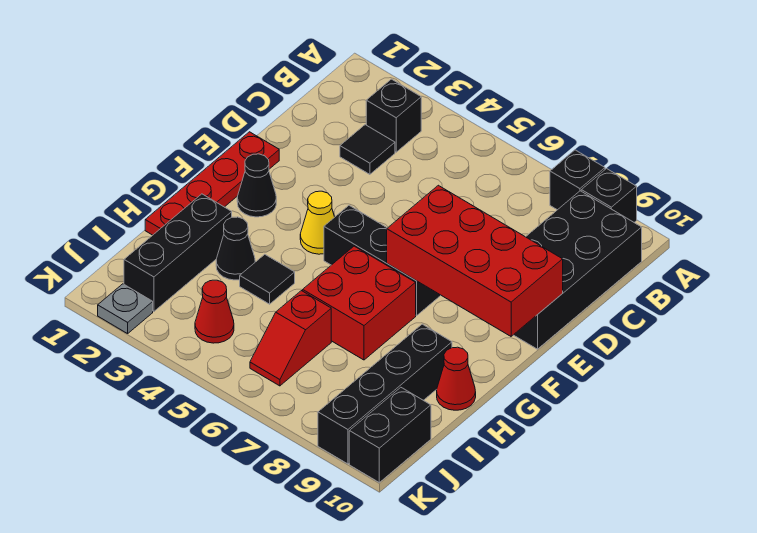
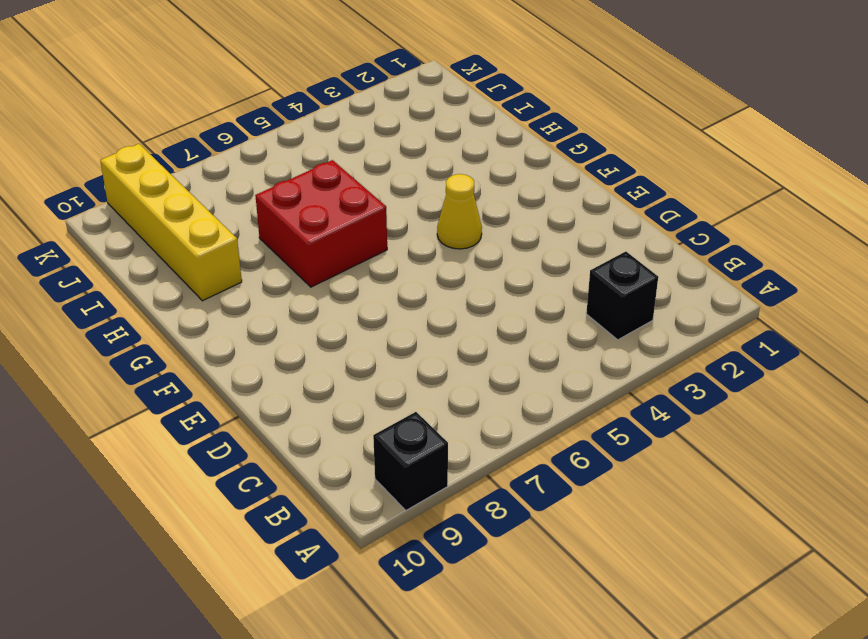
yellow 1x4 brick [100,144,242,301] -> black 1x4 brick [318,324,452,464]
none -> black 1x1 brick [550,150,605,210]
none -> black 2x4 brick [514,191,642,349]
none -> black 1x1 tile [340,125,395,174]

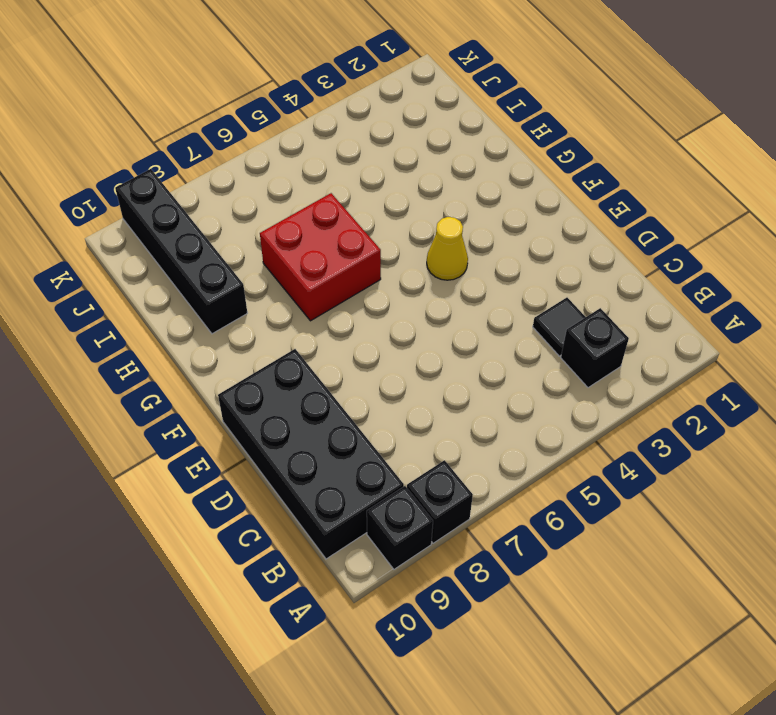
none -> red 1x4 plate [145,132,279,235]
none -> black 1x1 cone [237,154,276,217]
none -> black 1x3 brick [324,205,441,315]

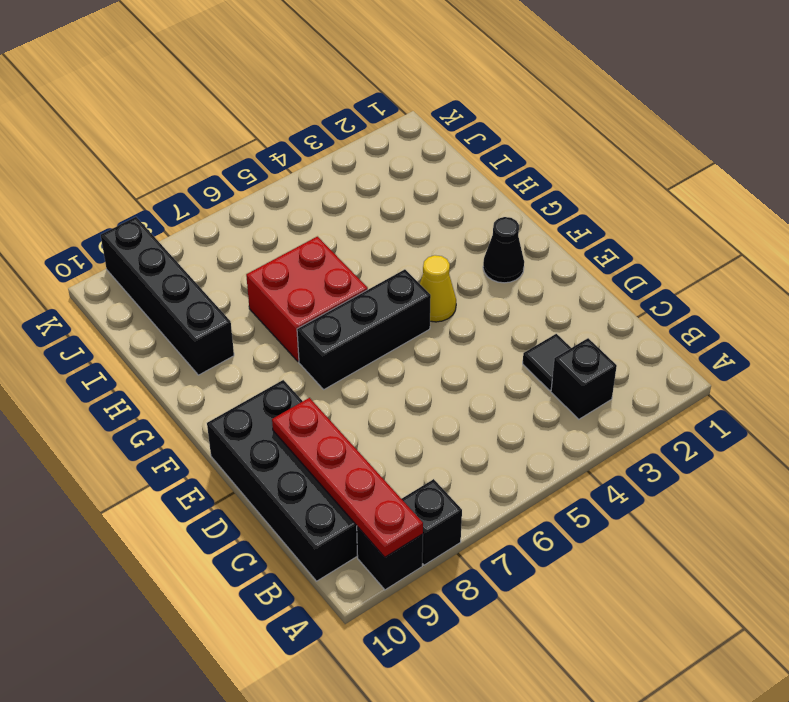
red 1x4 plate [272,398,423,557] -> red 1x4 plate moved to [145,132,279,235]
none -> black 1x3 brick [124,194,232,311]
none -> black 1x1 cone [216,217,255,280]
none -> black 1x1 tile [240,254,295,304]

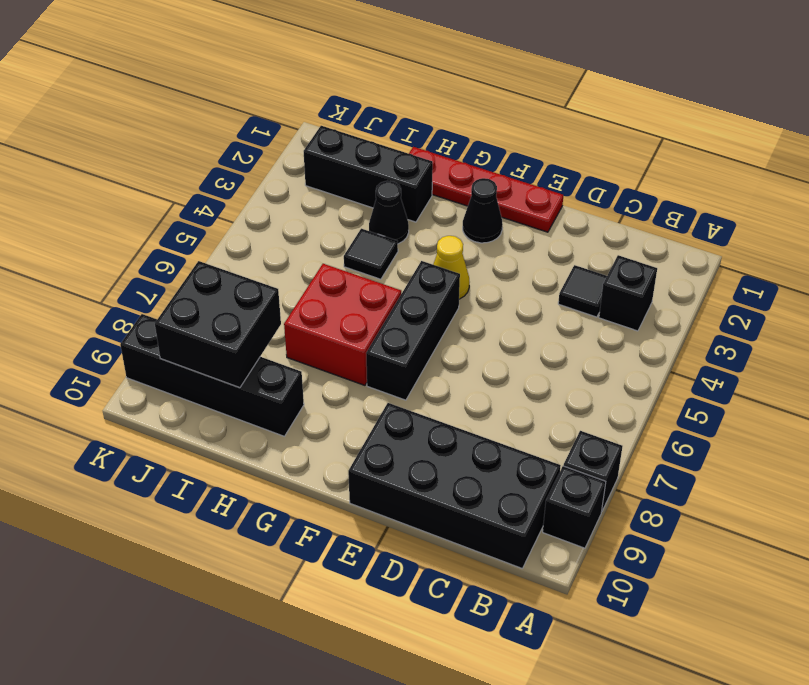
black 2x2 brick [155,261,281,388] -> none
none -> red 1x1 cone [437,347,476,410]
none -> red 1x2 slope [250,291,331,386]
none -> red 1x1 cone [195,280,234,343]

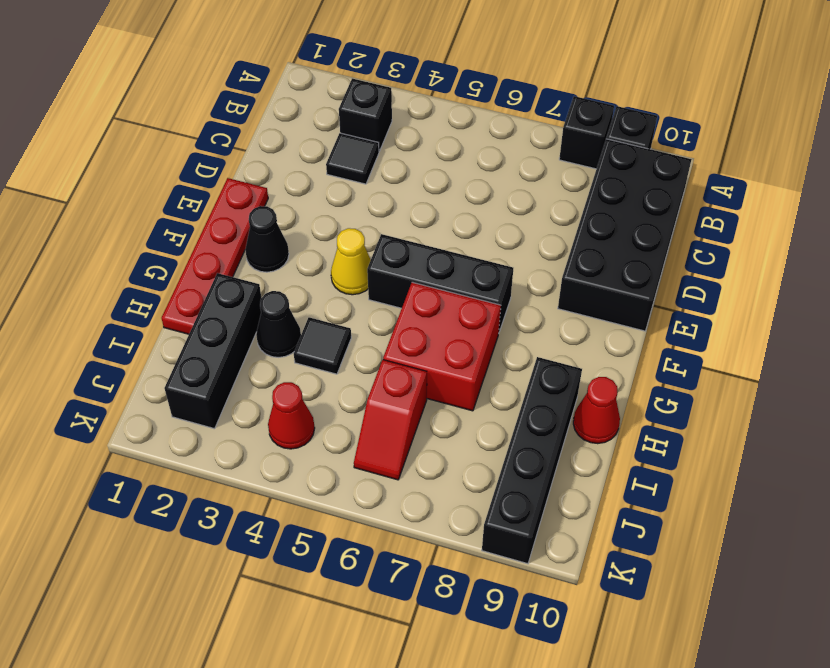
none -> black 1x2 brick [349,387,431,482]
none -> grey 1x1 plate [98,284,153,334]
none -> red 2x4 brick [387,185,563,336]

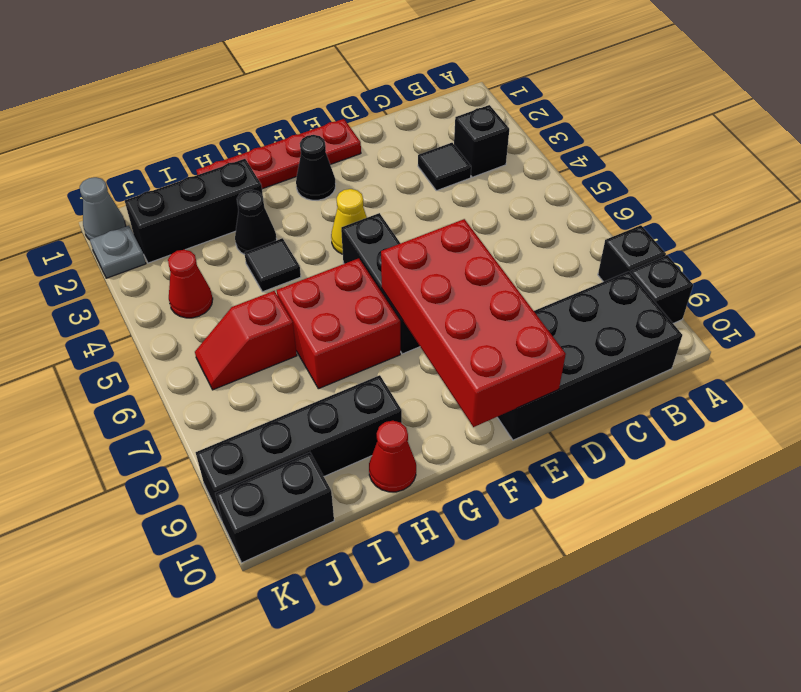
grey 1x1 cone [80,177,126,240] -> none

